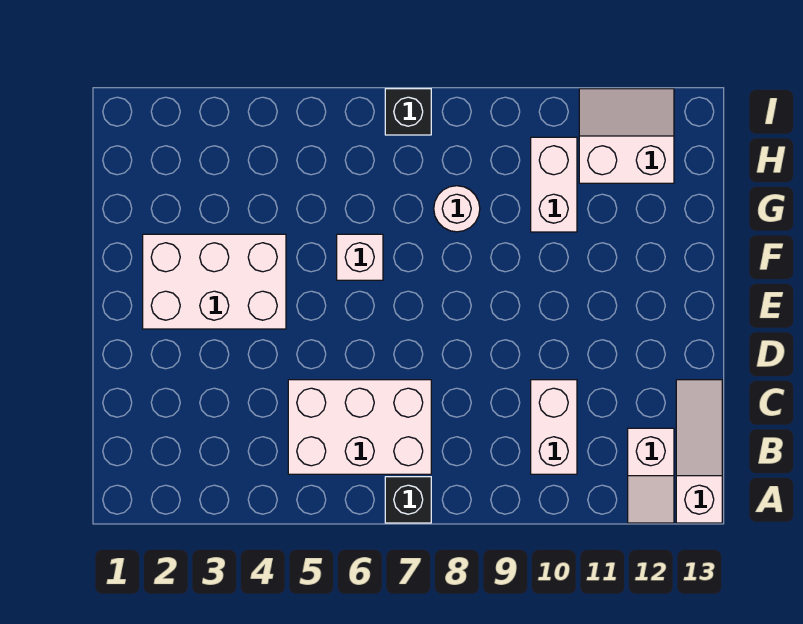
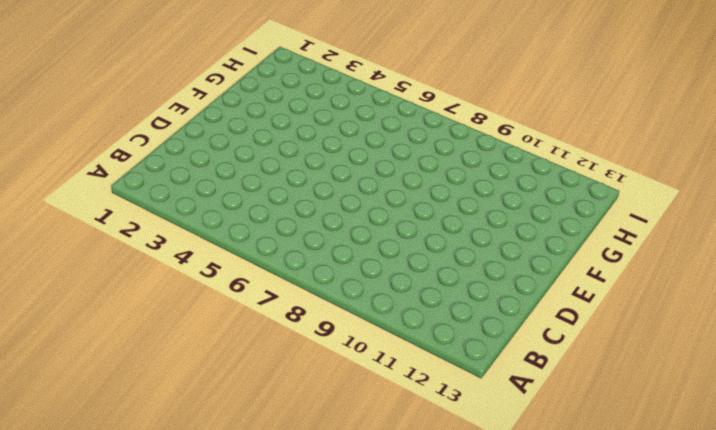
none -> black 1x1 brick [385,477,431,523]
none -> white 1x2 slope [628,428,674,523]

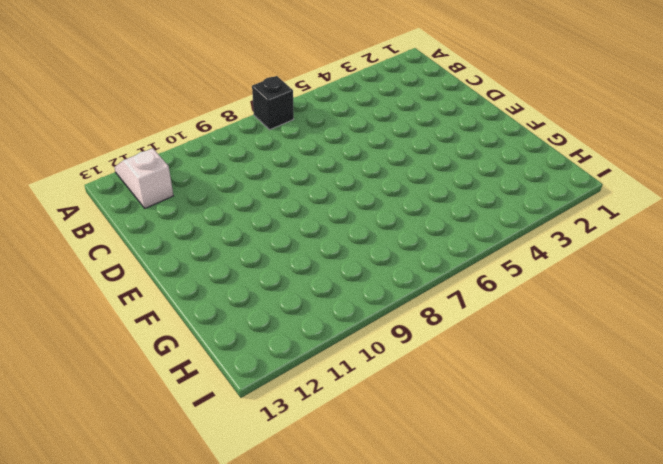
none -> white 1x3 slope [676,380,722,523]
none -> white 2x3 brick [288,380,431,474]

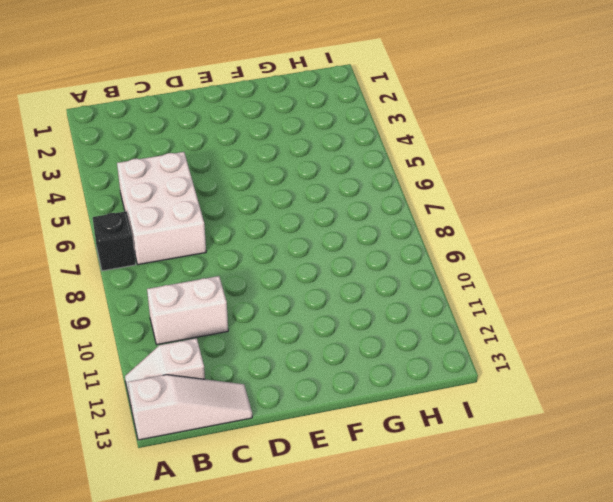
none -> white 2x3 brick [143,234,286,329]
none -> white 1x1 brick [337,234,383,280]

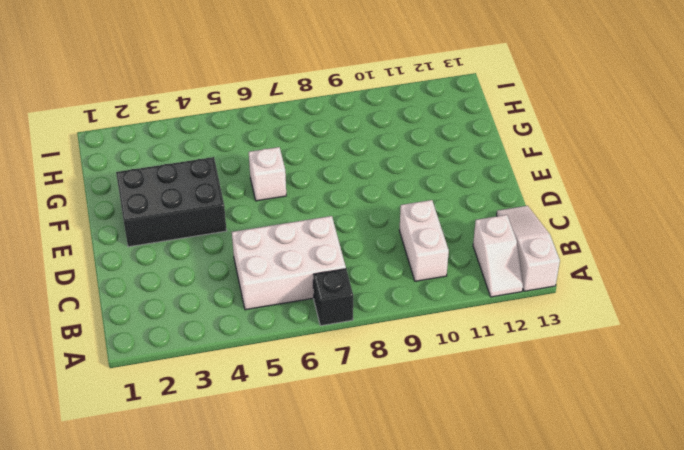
black 2x3 brick [116,157,227,247] -> white 2x3 brick [143,234,286,329]
none -> white 1x1 round brick [434,186,480,232]
none -> white 1x2 brick [531,137,577,232]

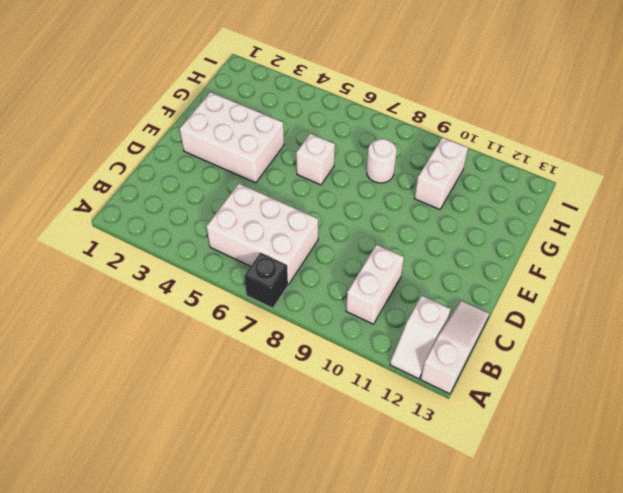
none -> white 2x2 slope [579,89,674,183]
none -> black 1x1 brick [385,89,431,135]

